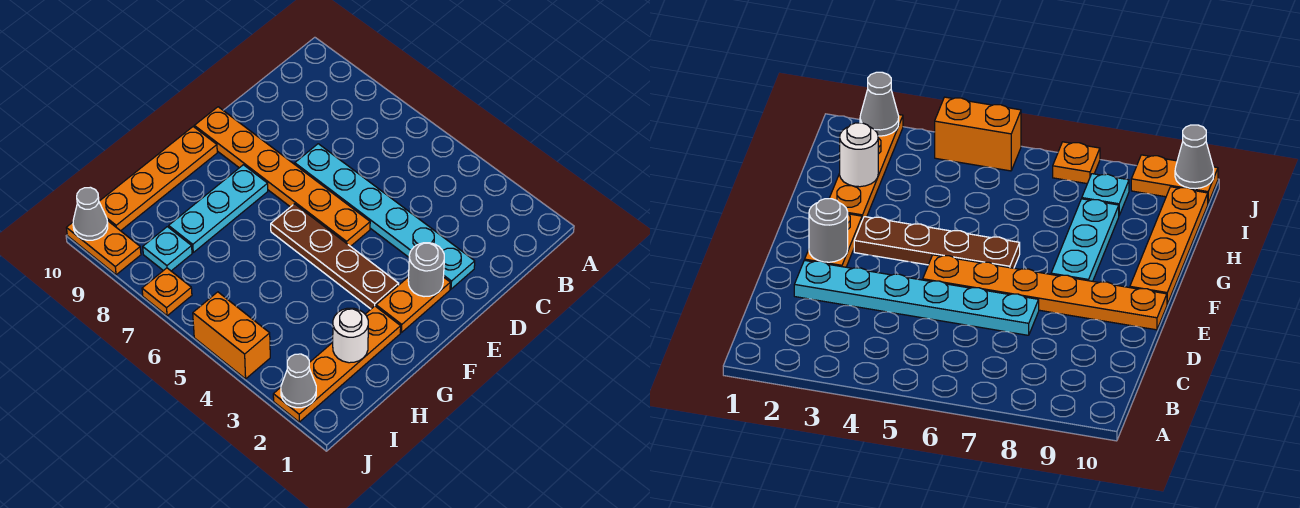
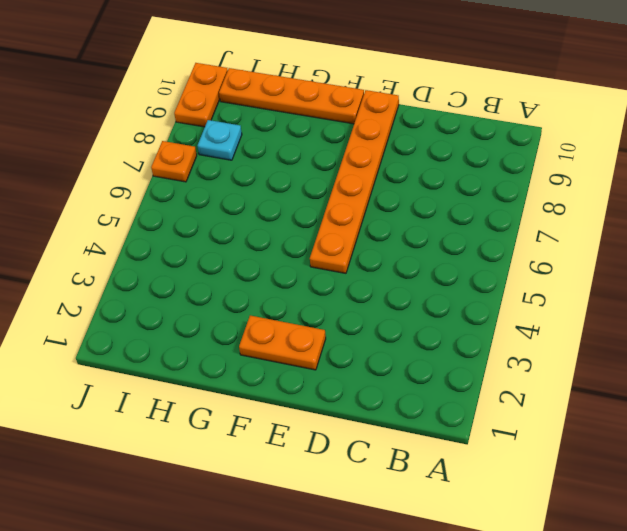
none -> cyan 1x6 plate [295,144,475,289]
none -> brown 1x4 plate [271,204,399,309]
none -> cyan 1x3 plate [169,165,268,252]

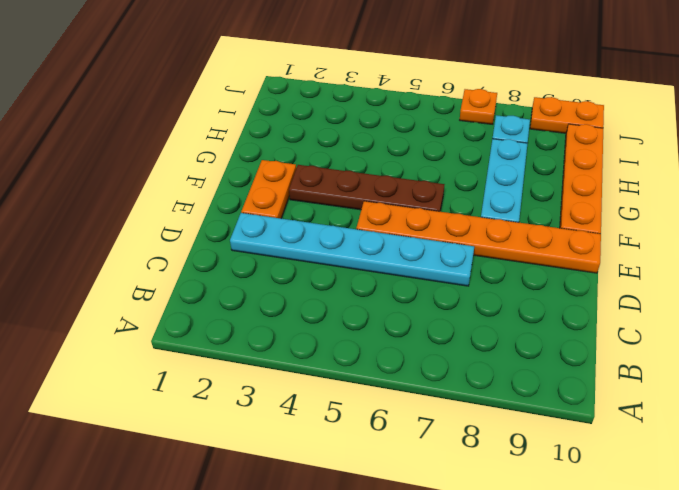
none -> orange 1x4 plate [273,306,401,422]
none -> orange 1x2 brick [193,292,270,379]
none -> grey 1x1 round brick [408,243,444,297]

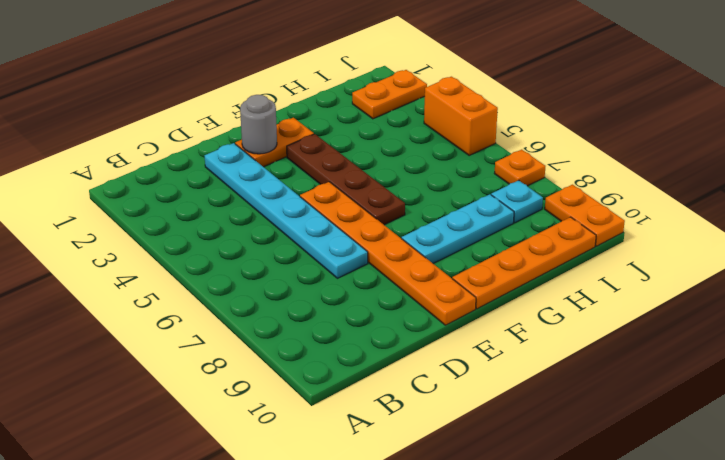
orange 1x2 plate [352,70,427,119] -> orange 1x4 plate [273,306,401,422]
none -> white 1x1 round brick [333,308,368,363]
none -> grey 1x1 cone [281,354,316,408]
none -> grey 1x1 cone [73,187,108,240]

